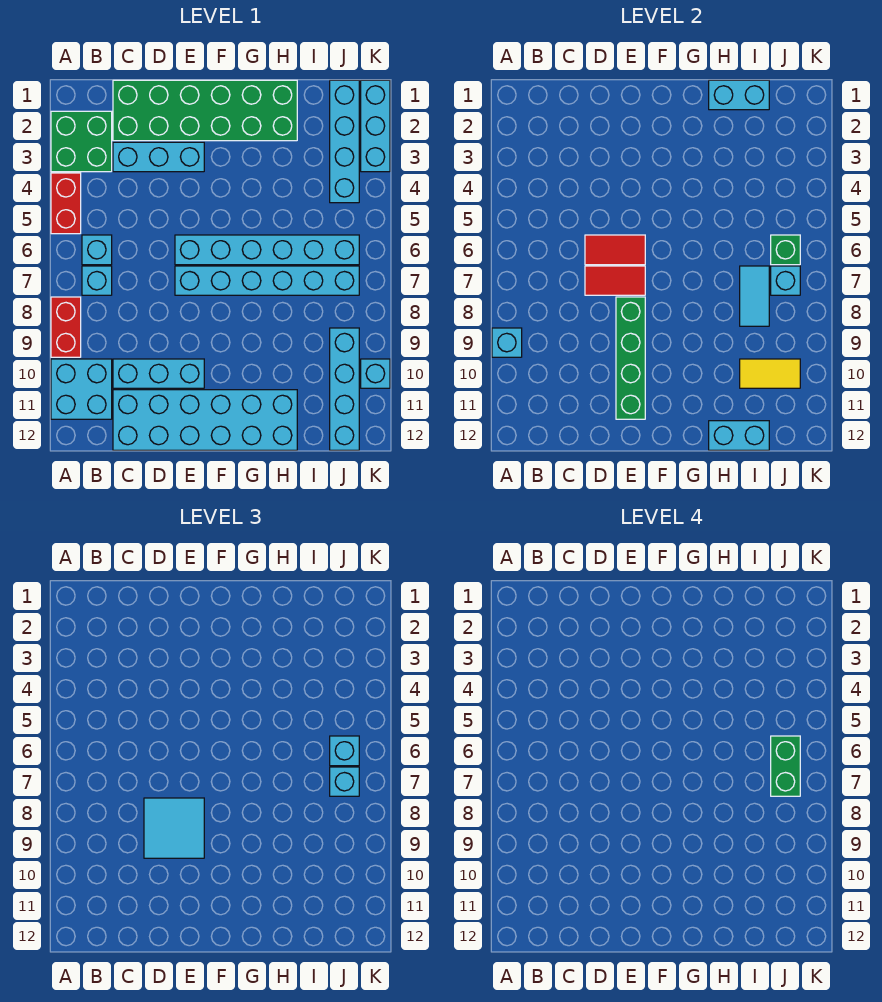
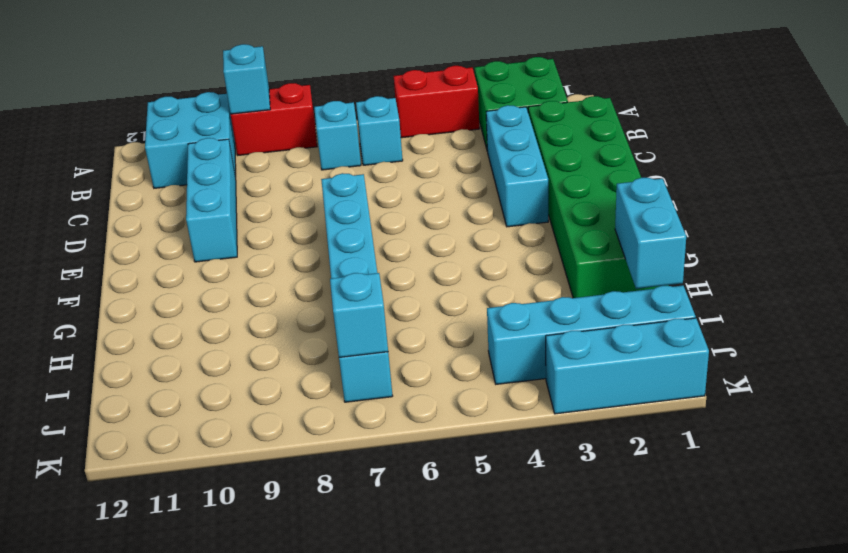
none -> cyan 2x6 brick [113,390,297,450]
none -> cyan 1x6 brick [175,235,359,265]
none -> cyan 1x4 brick [330,328,359,450]
none -> cyan 1x1 brick [361,359,390,388]

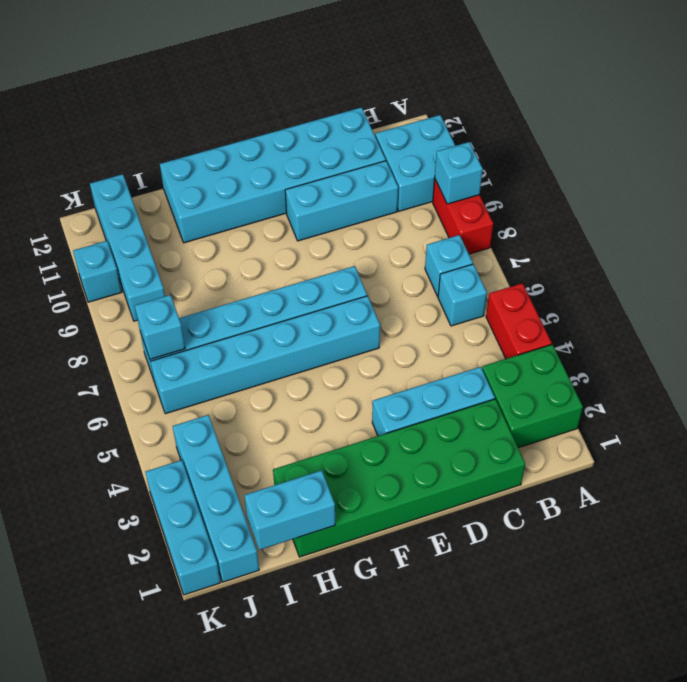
none -> red 1x2 tile [585,235,645,265]
none -> red 1x2 tile [585,266,645,295]
none -> green 1x4 brick [616,297,645,419]
none -> cyan 1x2 brick [709,421,769,450]

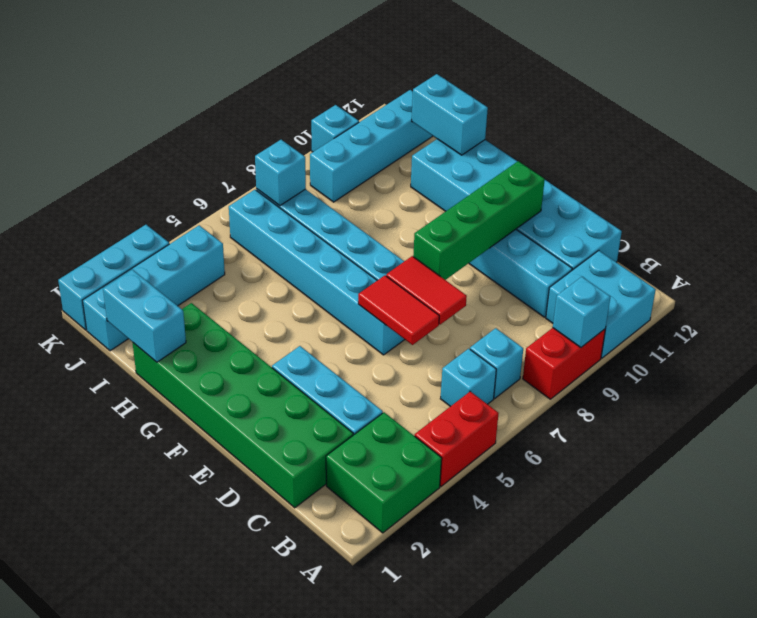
none -> cyan 1x2 tile [740,266,769,326]
none -> yellow 1x2 tile [740,359,800,388]
none -> green 1x1 brick [771,235,800,265]
none -> cyan 2x2 tile [144,798,204,858]

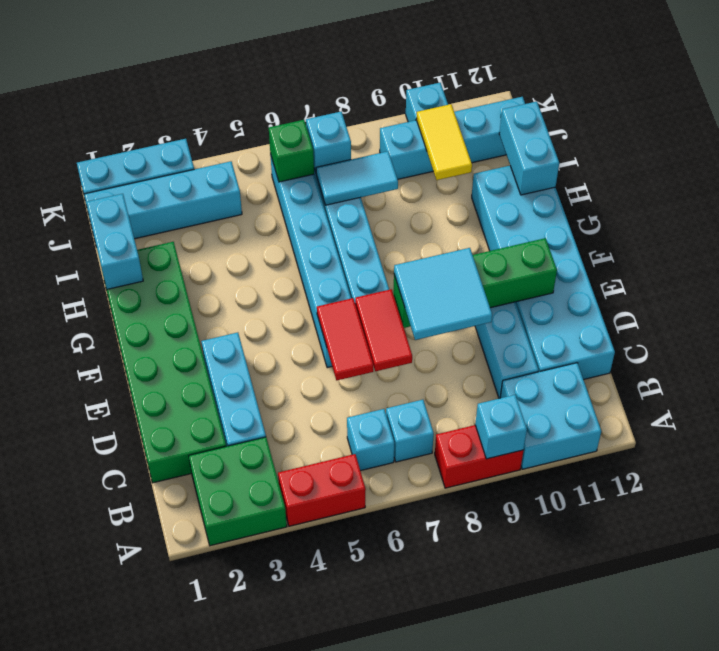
none -> cyan 1x1 brick [330,736,359,766]
none -> cyan 1x1 brick [330,767,359,796]
none -> green 1x2 brick [771,736,800,796]

